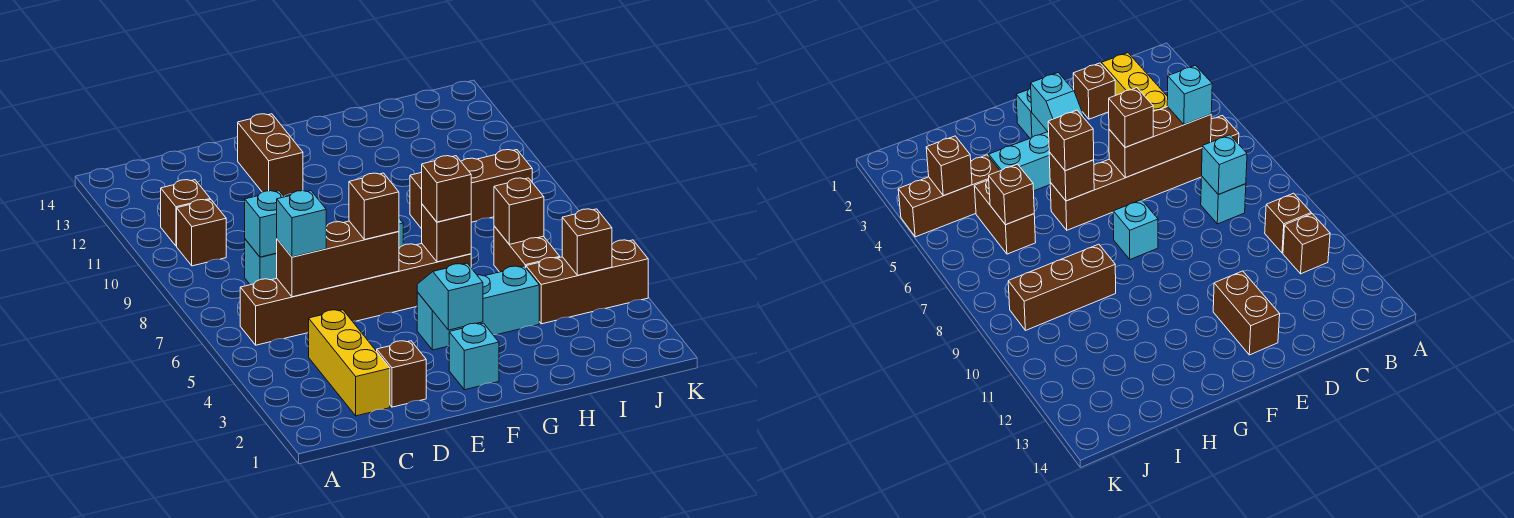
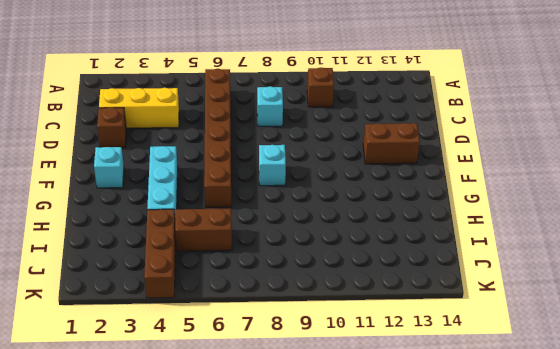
none -> brown 1x1 brick [161,180,210,246]
none -> brown 1x3 brick [410,150,532,229]
none -> brown 1x3 brick [276,221,399,297]

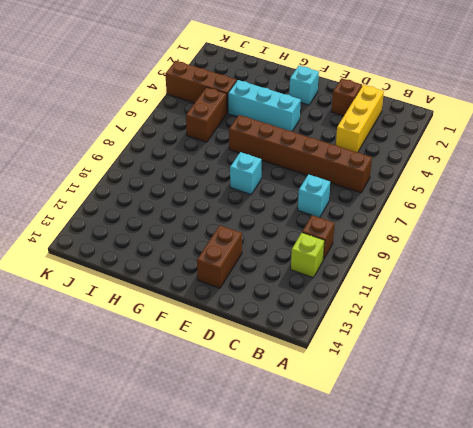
lime 1x1 brick [291,233,325,278] -> brown 1x1 brick [161,180,210,246]
none -> brown 1x3 brick [410,150,532,229]
none -> brown 1x3 brick [276,221,399,297]
none -> cyan 1x1 brick [245,191,284,257]

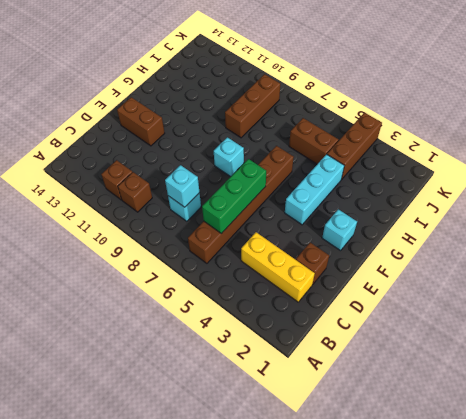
green 1x3 brick [202,159,266,234] -> brown 1x3 brick [276,221,399,297]
none -> cyan 1x2 slope [417,263,483,330]
none -> brown 1x1 brick [422,204,471,262]
none -> brown 1x1 brick [494,178,544,244]

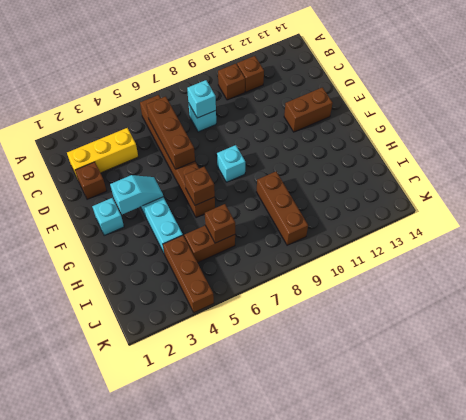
none -> brown 1x1 brick [562,209,612,275]
none -> cyan 1x1 brick [277,191,326,257]
none -> brown 1x1 brick [349,173,399,240]

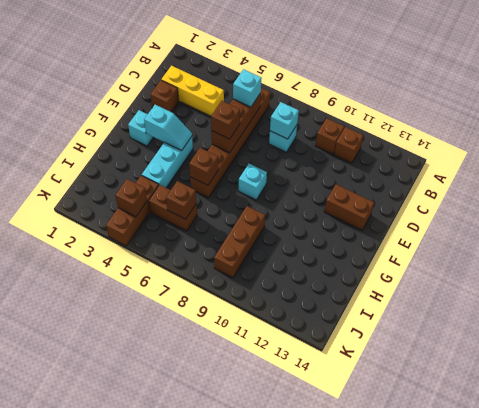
none -> brown 1x1 brick [422,156,471,222]

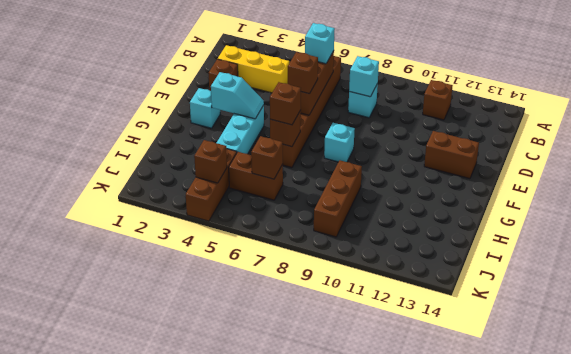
none -> brown 1x1 brick [177,200,226,266]

